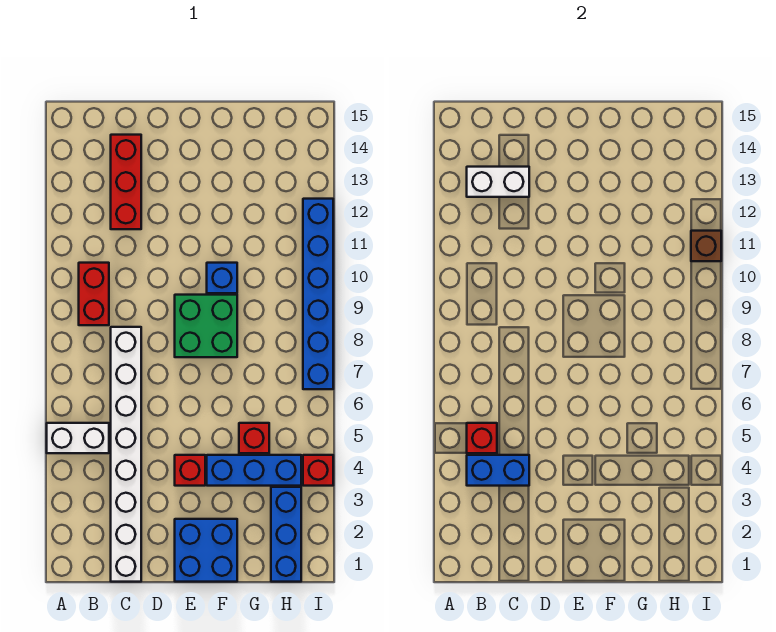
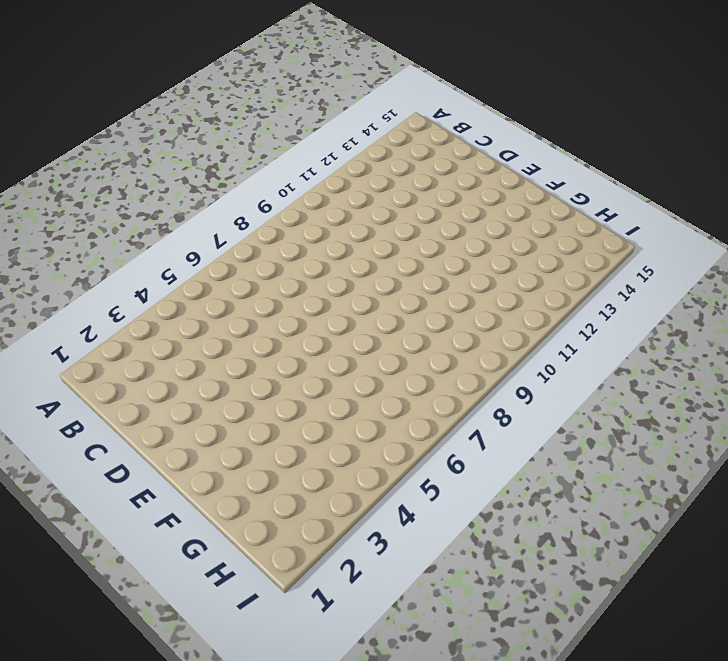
none -> white 1x2 brick [47,423,109,453]
none -> red 1x2 brick [79,263,109,325]
none -> white 1x8 brick [111,327,141,582]

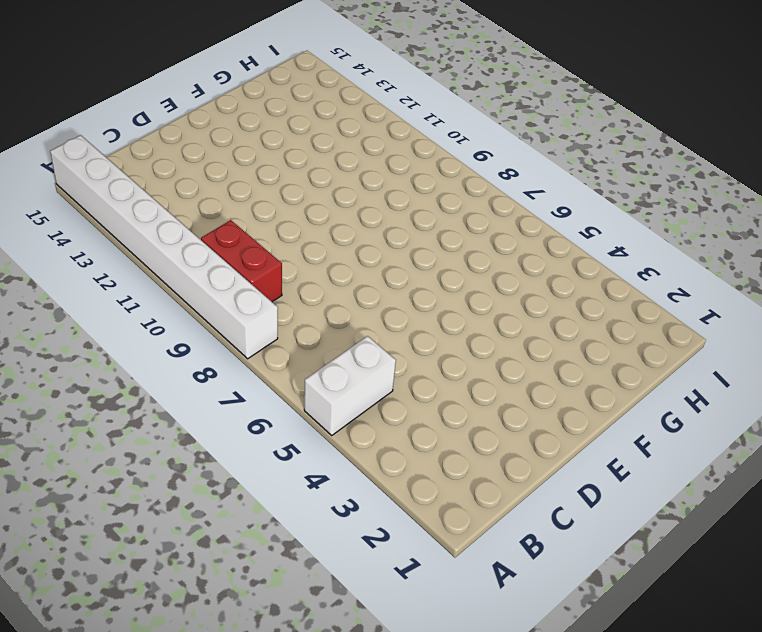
white 1x8 brick [50,135,278,359] -> white 1x8 brick moved to [111,327,141,582]
none -> red 1x3 brick [111,135,141,229]
none -> blue 2x2 brick [175,519,237,582]
none -> red 1x1 brick [175,455,205,486]

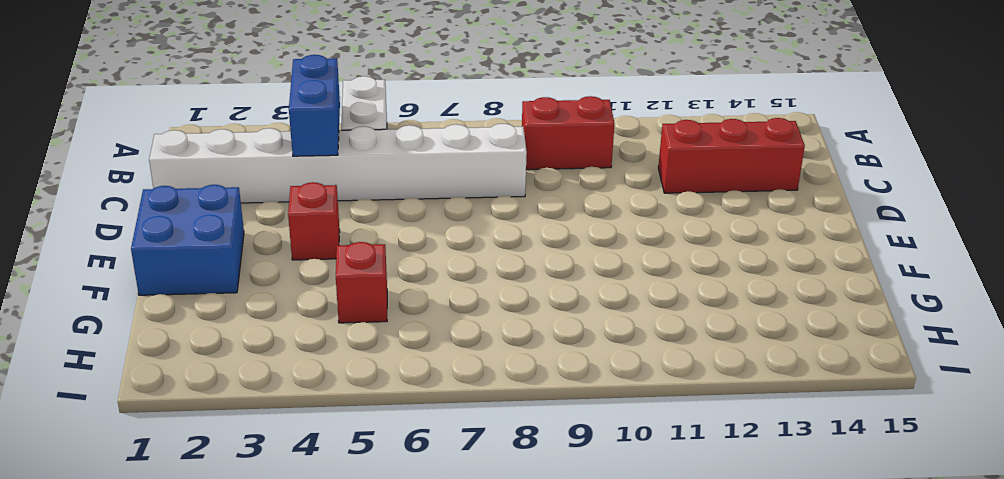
none -> green 2x2 brick [175,295,237,357]
none -> blue 1x3 brick [207,455,301,486]
none -> blue 1x1 brick [207,263,237,293]

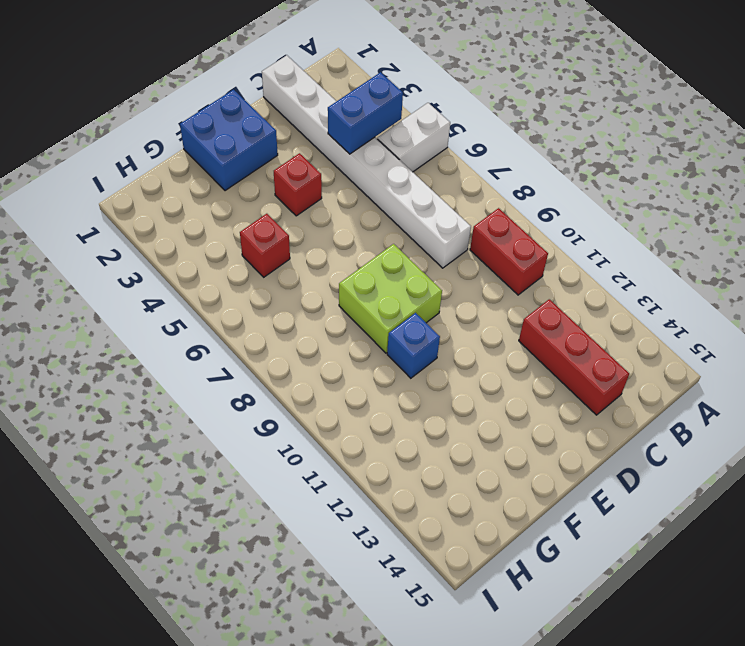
lime 2x2 brick [339,244,442,353] -> green 2x2 brick [175,295,237,357]
none -> blue 1x3 brick [207,455,301,486]
none -> blue 1x3 brick [271,487,301,582]
none -> red 1x1 brick [303,455,333,486]

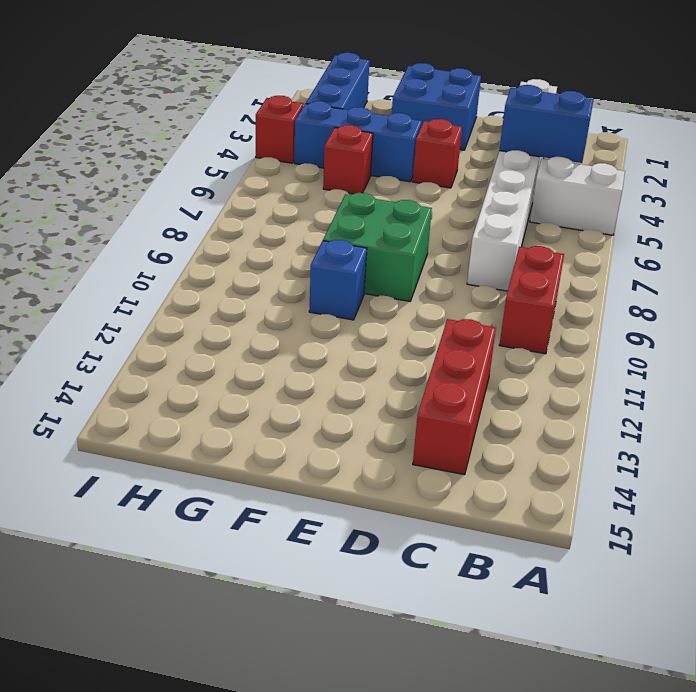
none -> blue 1x6 brick [303,199,333,389]
none -> red 1x1 brick [467,423,497,453]
none -> white 1x2 brick [467,167,529,197]

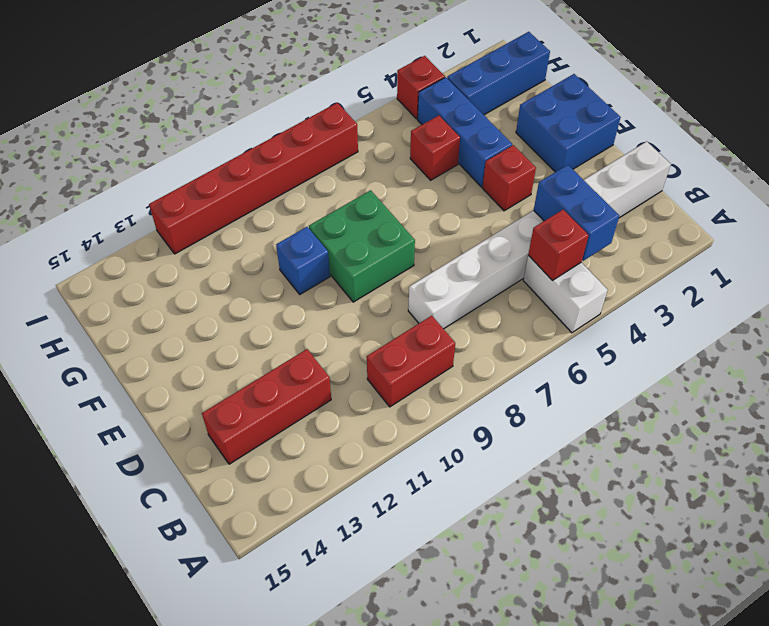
red 1x6 brick [149,103,358,254] -> blue 1x6 brick [303,199,333,389]
none -> white 1x2 brick [467,167,529,197]
none -> brown 1x1 brick [691,231,721,261]

